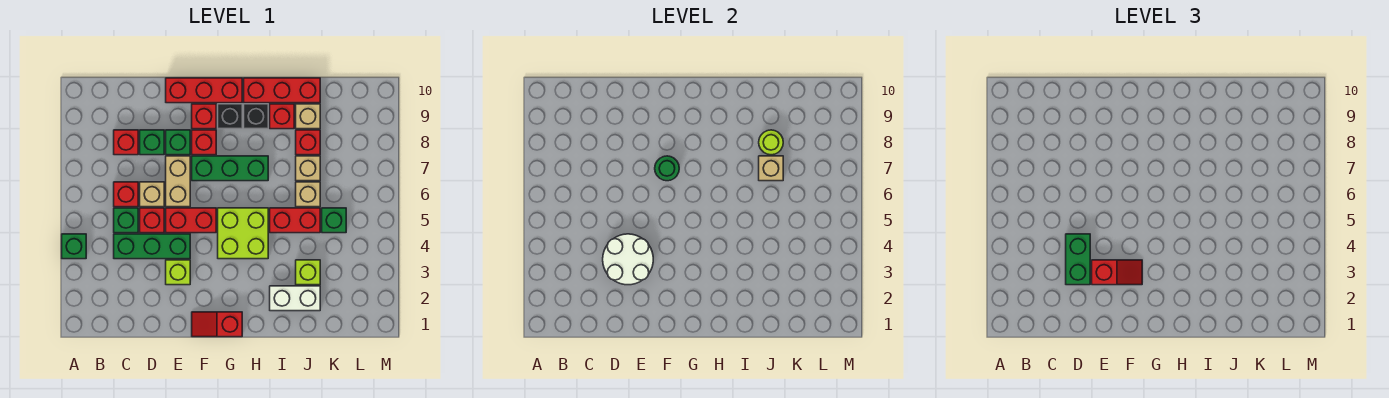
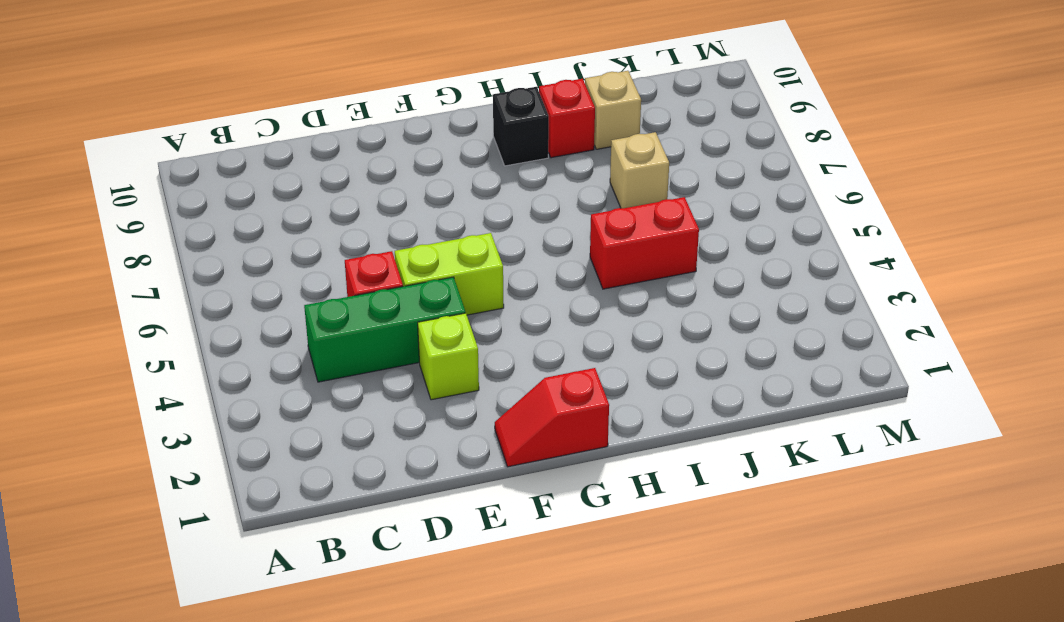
lime 1x2 brick [395,233,504,315] -> red 1x2 brick [166,208,216,233]
none -> green 1x1 brick [62,234,86,259]
none -> green 1x1 brick [114,208,138,233]
none -> red 1x1 brick [114,182,138,207]
none -> red 1x1 brick [114,130,138,155]

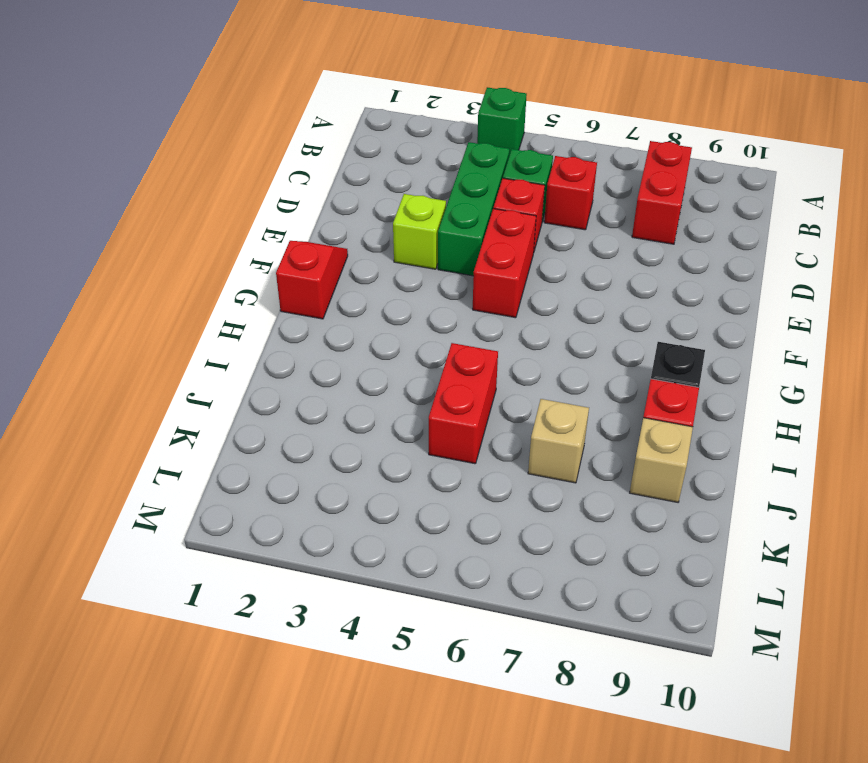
red 1x2 brick [632,141,692,244] -> red 1x1 brick [114,130,138,155]
none -> tan 1x1 brick [140,182,164,207]
none -> green 1x1 brick [140,130,164,155]
none -> tan 1x2 brick [166,156,190,207]
none -> green 1x1 brick [166,130,190,155]

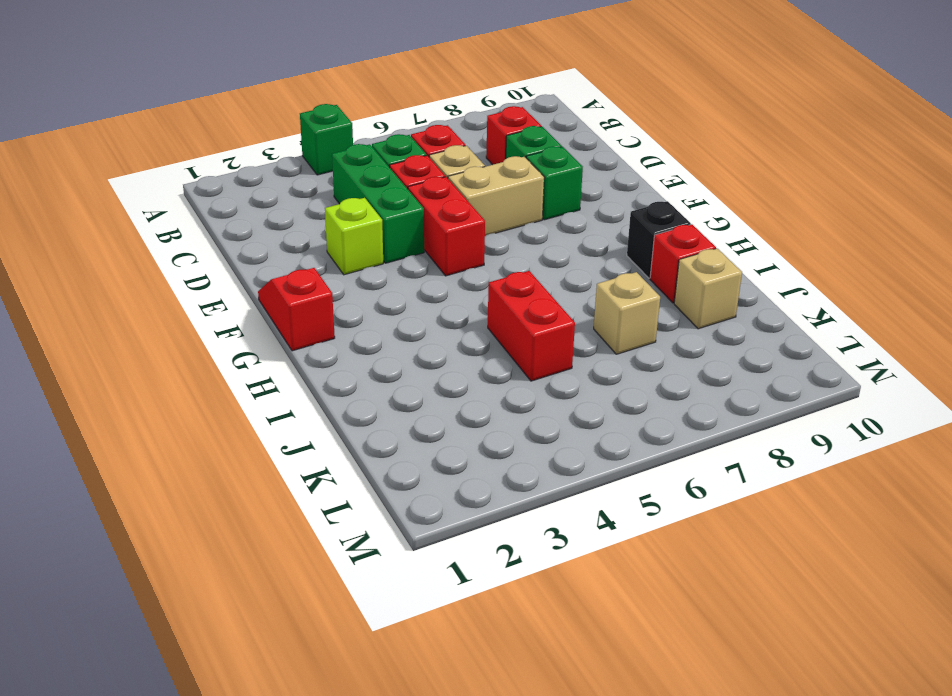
none -> red 1x3 brick [166,78,242,103]
none -> green 1x3 brick [192,156,268,181]
none -> red 1x1 brick [192,130,216,155]
none -> red 1x1 brick [192,104,216,129]

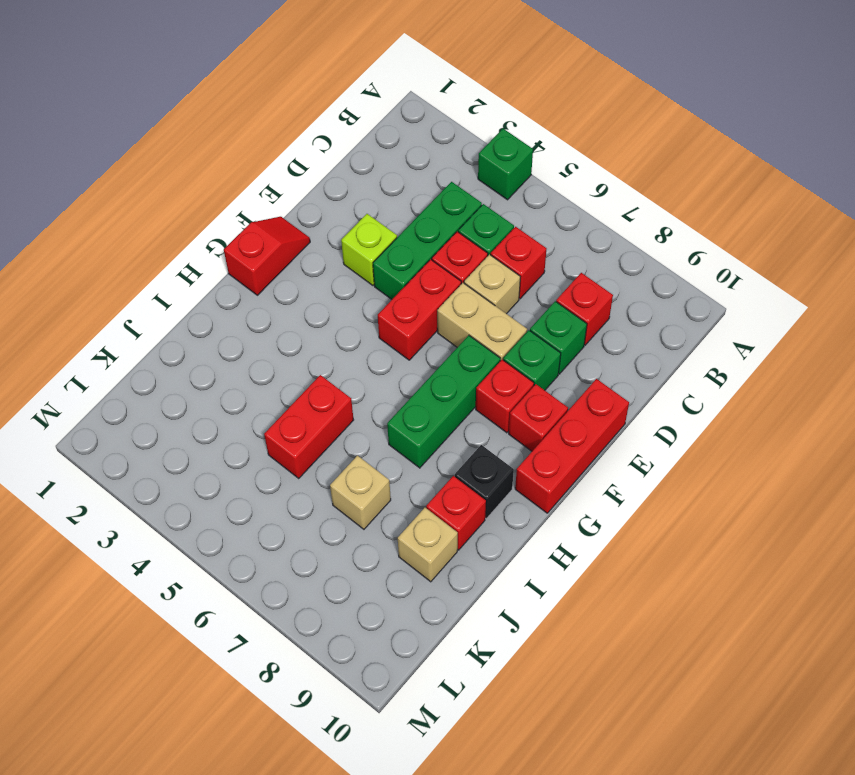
none -> lime 2x2 brick [218,208,268,259]
none -> black 1x1 brick [218,104,242,129]
none -> red 1x3 brick [244,78,320,103]
none -> white 1x2 brick [270,286,320,311]

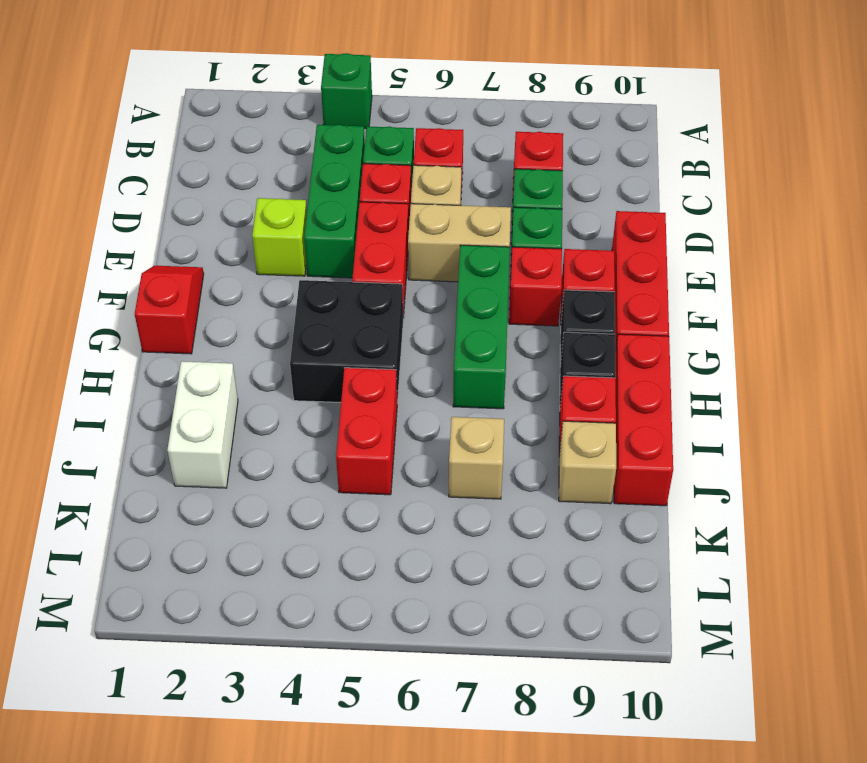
black 2x2 brick [290,280,403,403] -> lime 2x2 brick [218,208,268,259]
none -> lime 1x1 brick [296,260,320,285]
none -> tan 1x1 brick [296,182,320,207]
none -> red 1x1 brick [296,130,320,155]
none -> green 1x1 brick [322,208,346,233]

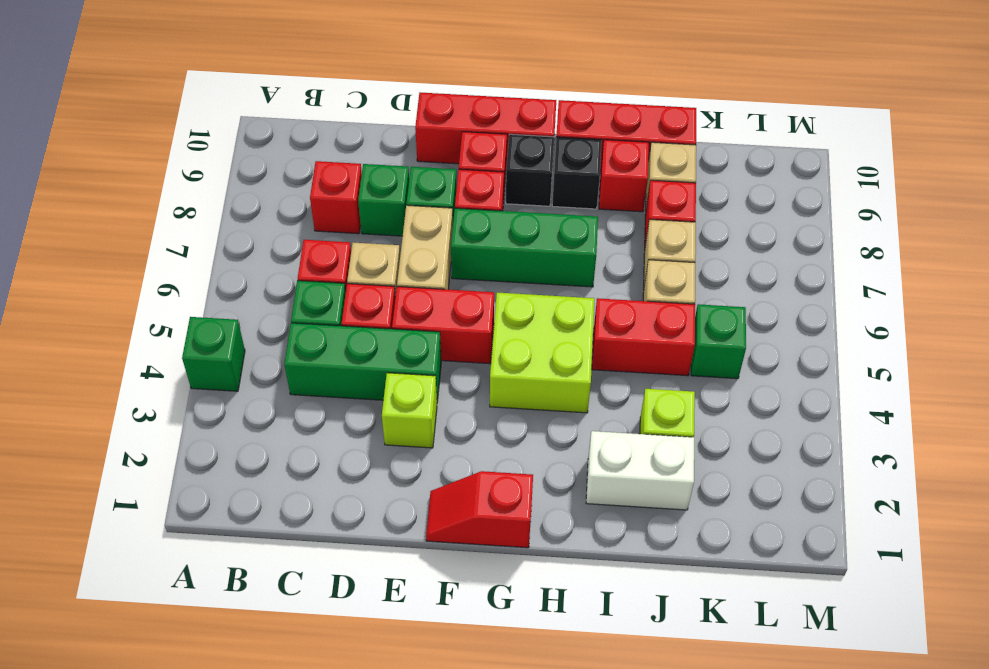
none -> white 2x2 round brick [603,234,653,285]
none -> green 1x1 round brick [655,156,679,181]
none -> tan 1x1 brick [759,156,783,181]
none -> lime 1x1 round brick [759,130,783,155]

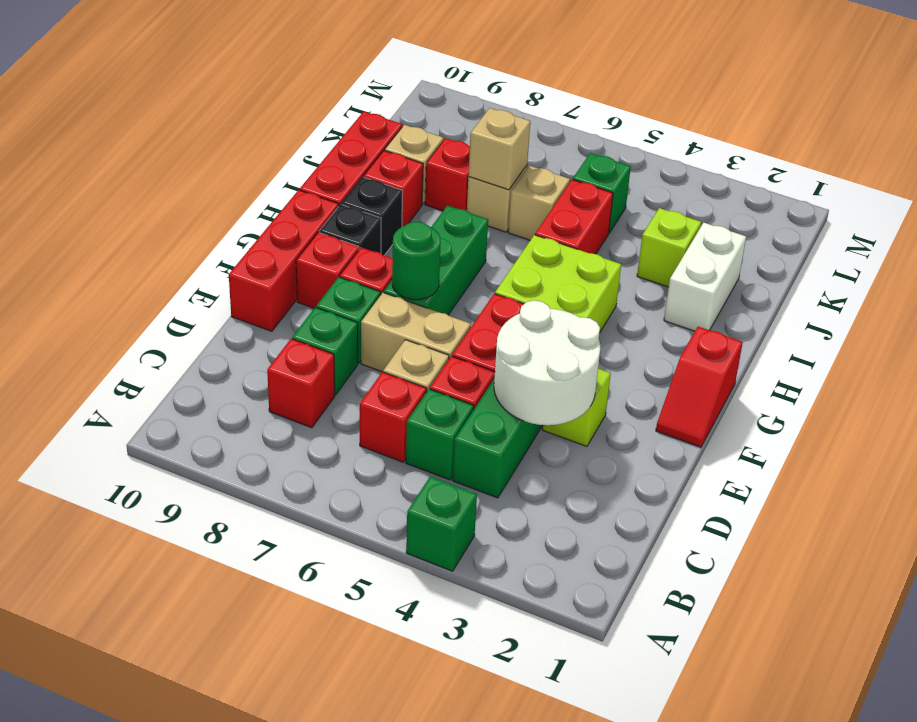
none -> lime 1x1 round brick [759,130,783,155]
none -> green 1x2 brick [1066,234,1090,285]
none -> red 1x2 slope [1092,260,1142,285]

